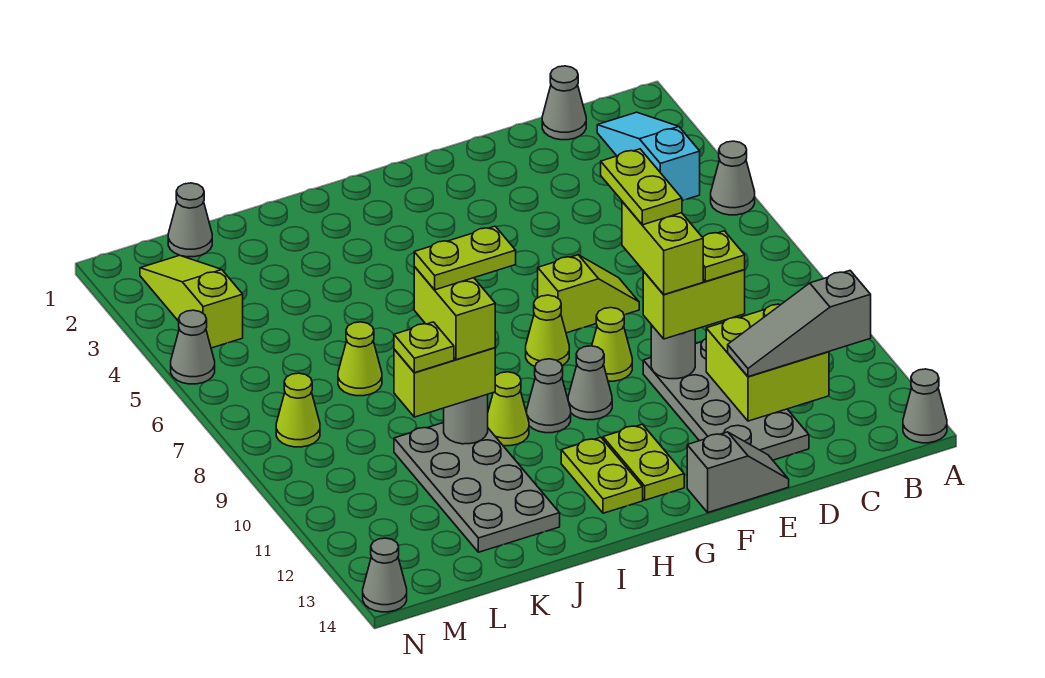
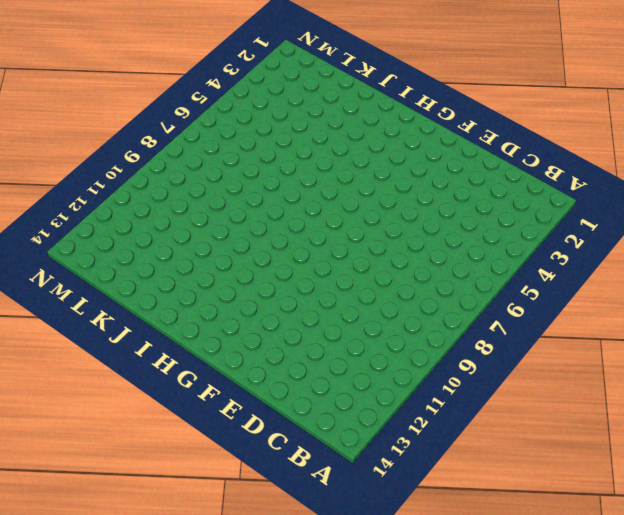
none -> grey 1x1 cone [711,141,755,215]
none -> grey 1x1 cone [903,369,947,443]
none -> cyan 1x3 slope [597,112,700,201]
none -> grey 1x1 cone [542,66,586,140]

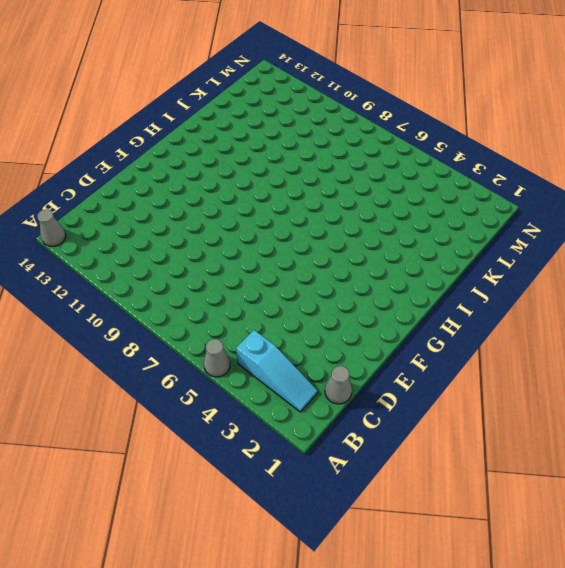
none -> grey 2x4 plate [643,339,809,460]
none -> lime 1x2 slope [538,255,639,333]
none -> grey 1x2 slope [687,432,789,512]
none -> lime 1x1 cone [592,308,632,381]

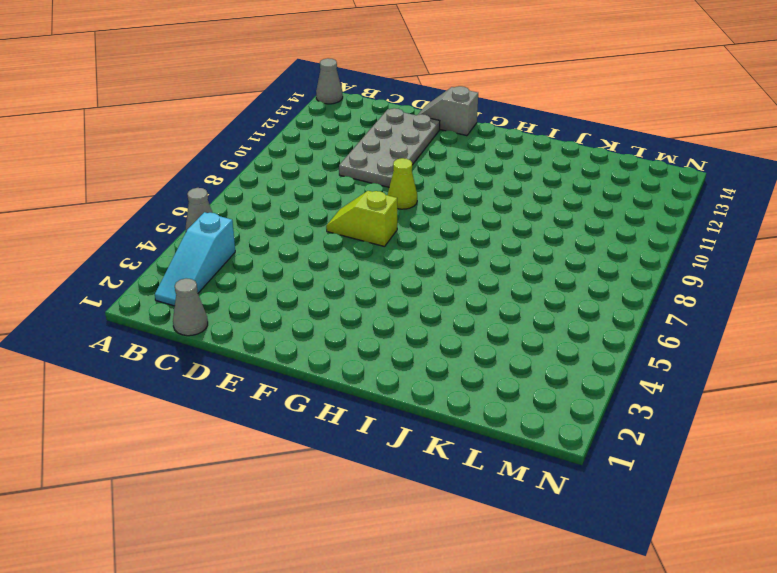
none -> lime 1x1 cone [526,295,569,366]
none -> grey 1x1 cone [568,346,612,420]
none -> lime 1x2 plate [603,424,684,500]
none -> grey 1x1 cone [527,359,571,433]

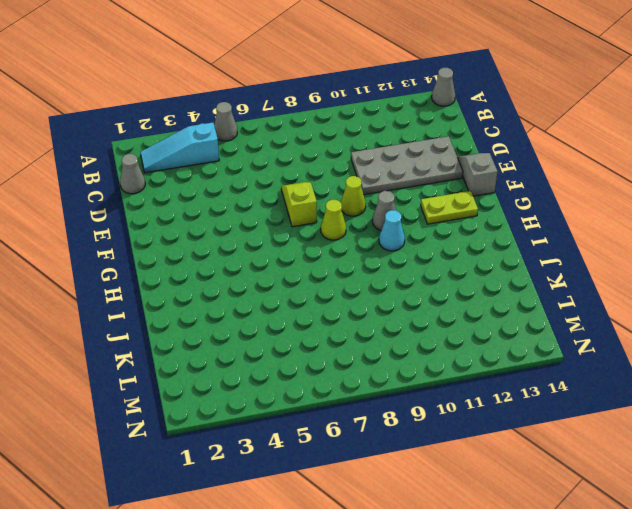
cyan 1x1 cone [379,210,405,251] -> grey 1x1 cone [527,359,571,433]
none -> lime 1x2 plate [561,437,643,513]
none -> lime 1x1 cone [488,372,529,446]
none -> grey 2x4 plate [394,423,560,552]
none -> lime 1x1 cone [338,322,382,396]

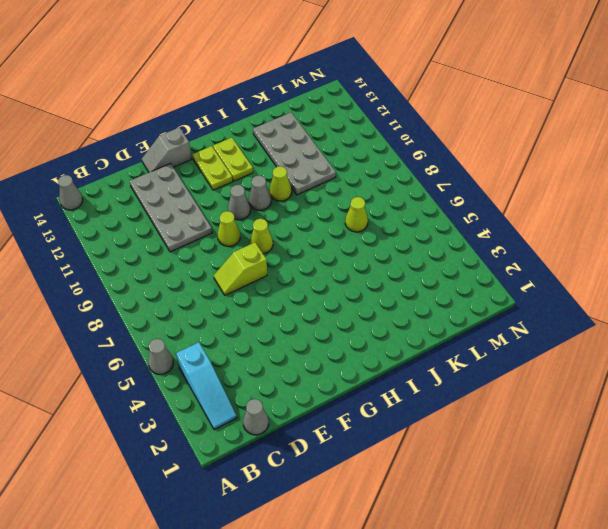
none -> grey 1x1 cone [168,183,212,257]
none -> lime 1x3 slope [140,255,243,348]
none -> lime 1x1 cone [276,373,320,447]
none -> grey 1x1 cone [171,310,215,384]

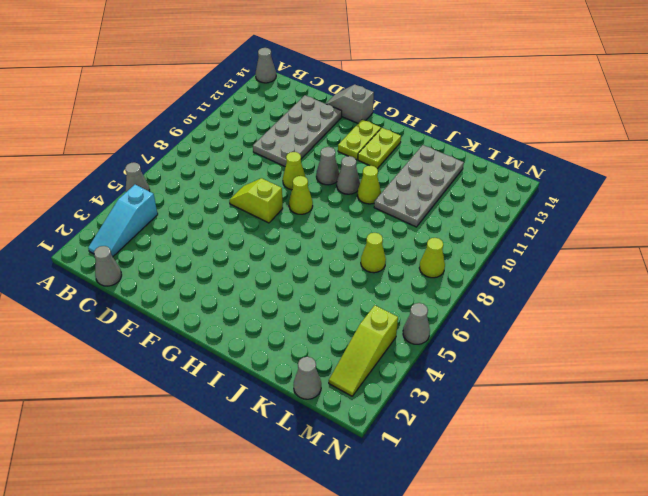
none -> grey 1x1 cone [363,538,407,612]
none -> lime 2x2 brick [706,304,829,421]
none -> grey 1x1 round brick [651,325,695,379]
none -> grey 1x1 round brick [444,394,488,444]

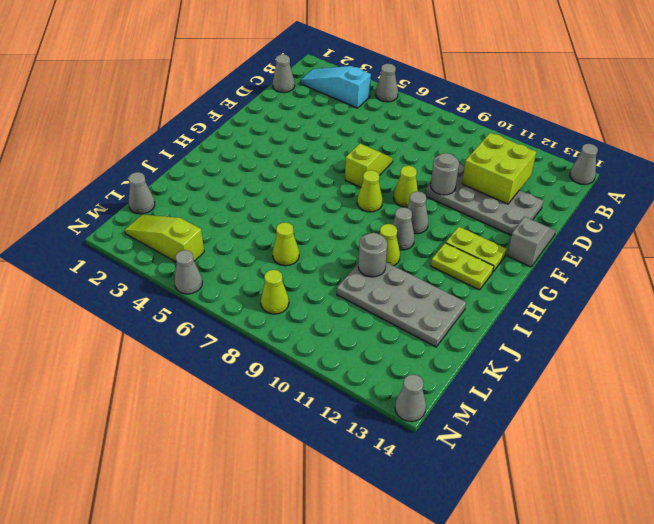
none -> grey 1x3 slope [728,271,871,377]
none -> lime 1x2 brick [643,269,745,339]
none -> lime 1x2 brick [394,348,495,417]
none -> lime 1x1 plate [703,231,745,282]

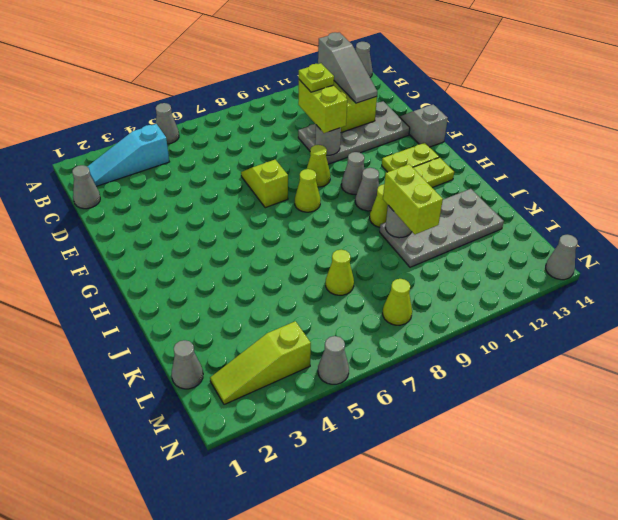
none -> lime 1x2 brick [622,202,703,294]
none -> lime 1x2 brick [414,267,495,360]
none -> lime 1x1 plate [394,322,454,373]
none -> lime 1x2 plate [601,149,682,225]

